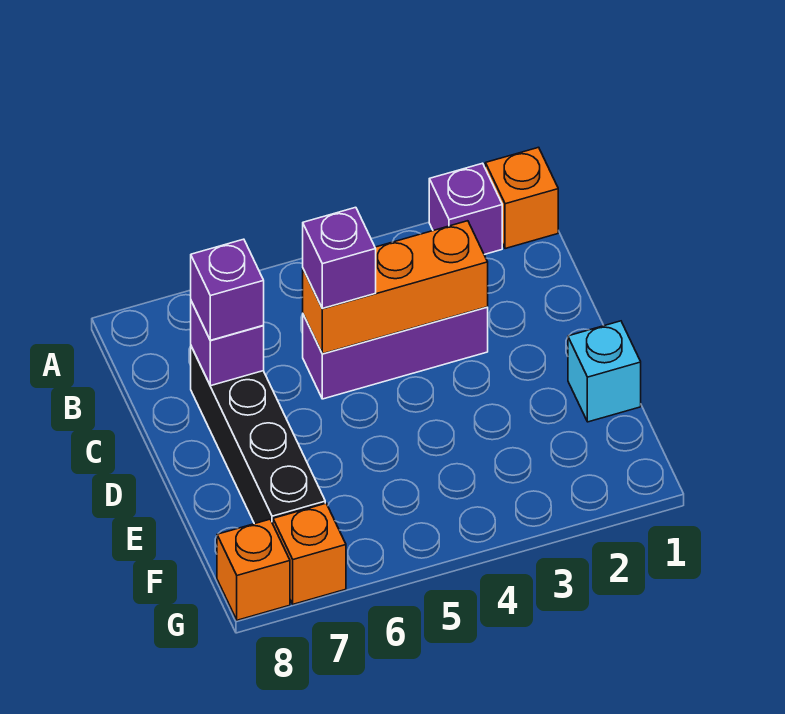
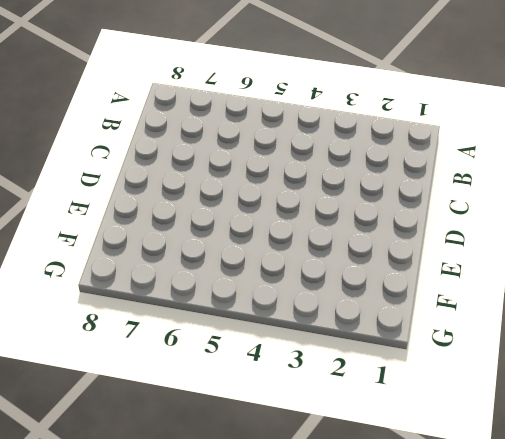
none -> orange 1x1 brick [485,147,558,249]
none -> purple 1x1 brick [429,163,502,255]

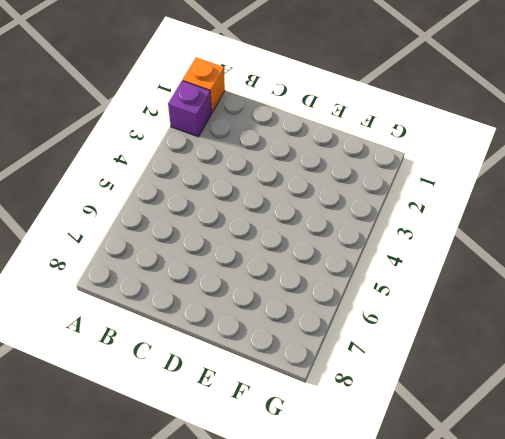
none -> purple 1x3 brick [303,307,488,399]
none -> black 1x4 brick [191,346,325,524]

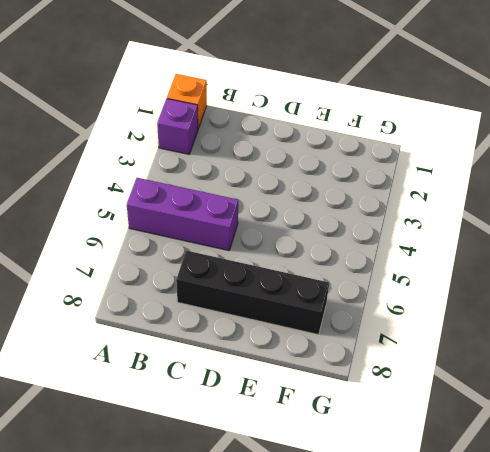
purple 1x3 brick [127,178,238,251] -> purple 1x3 brick turned to [303,307,488,399]
none -> cyan 1x1 brick [568,321,641,422]
none -> orange 1x1 brick [273,503,346,604]

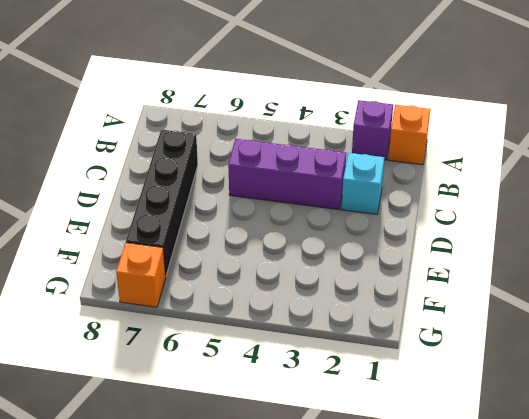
cyan 1x1 brick [342,153,384,214] -> cyan 1x1 brick moved to [568,321,641,422]
none -> orange 1x1 brick [217,519,290,620]
none -> orange 1x3 brick [303,221,488,354]

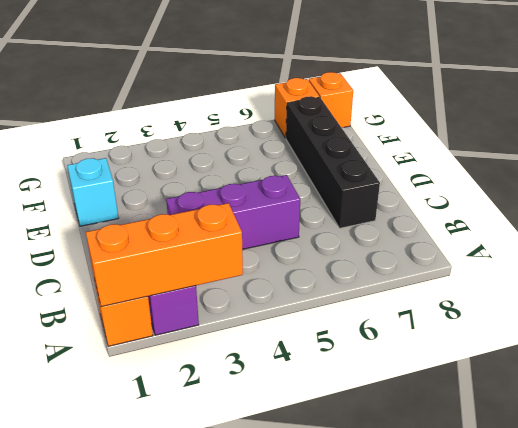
orange 1x3 brick [86,203,243,307] -> orange 1x3 brick moved to [303,221,488,354]
none -> purple 1x1 brick [191,301,264,386]
none -> purple 1x1 brick [303,207,376,308]

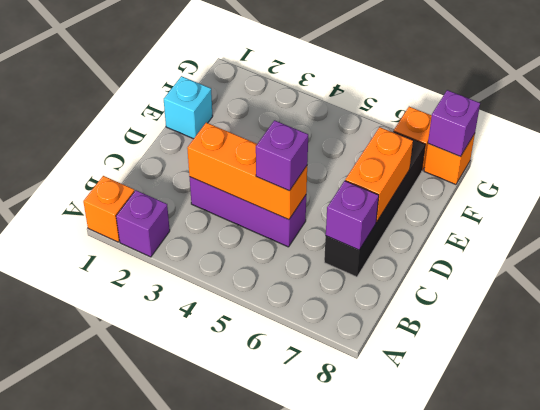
orange 1x2 brick [345,127,413,222] -> none
purple 1x1 brick [428,90,480,157] -> purple 1x1 brick moved to [191,239,264,340]

